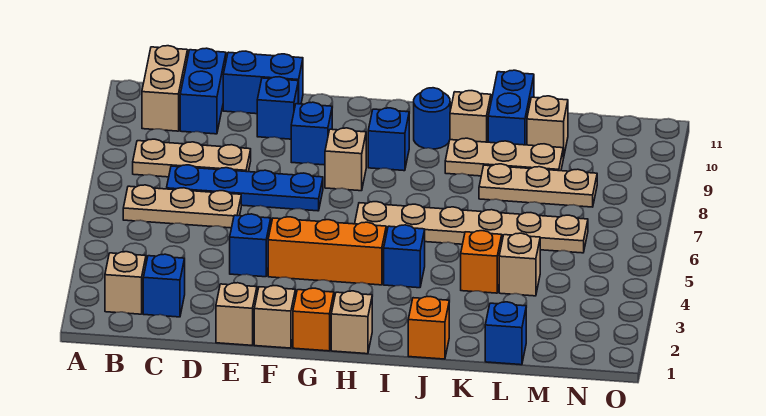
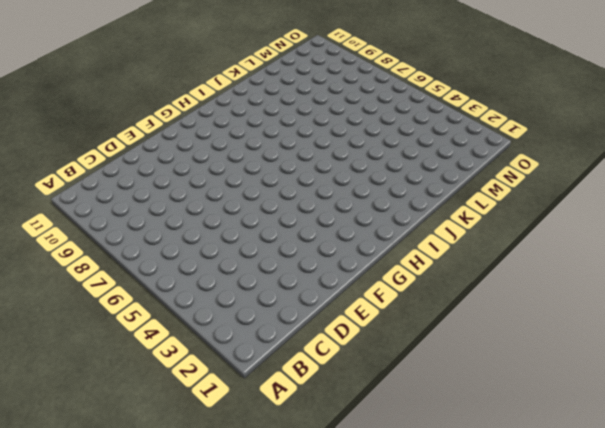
none -> tan 1x1 brick [105,252,146,314]
none -> tan 1x3 plate [123,185,241,228]
none -> tan 1x3 plate [133,139,251,177]
none -> tan 1x2 brick [142,46,188,131]

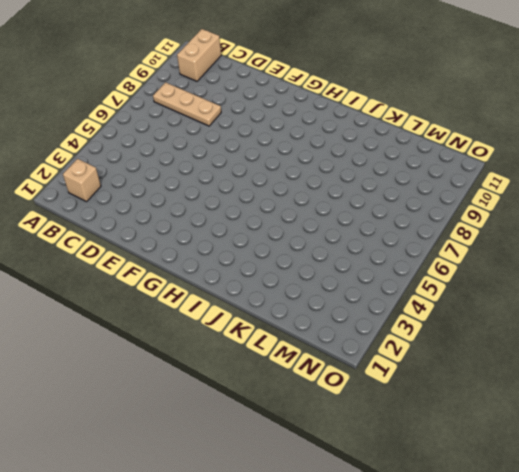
none -> tan 1x3 plate [123,185,241,228]
none -> blue 1x1 brick [143,254,185,317]
none -> blue 1x4 plate [167,165,323,211]
none -> blue 1x2 brick [180,48,226,134]

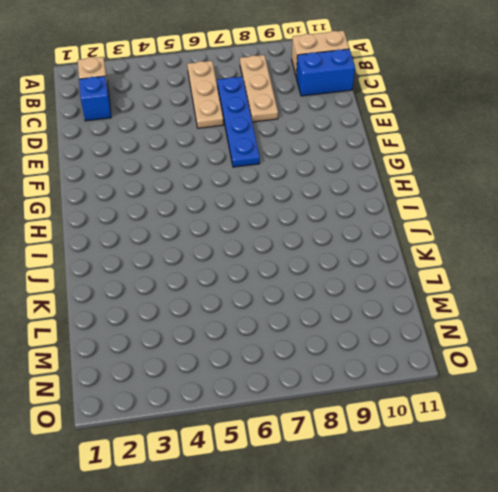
none -> blue 1x2 brick [223,51,303,114]
none -> tan 1x1 brick [216,283,257,345]
none -> blue 1x1 brick [230,214,271,277]
none -> blue 1x1 brick [257,77,298,139]

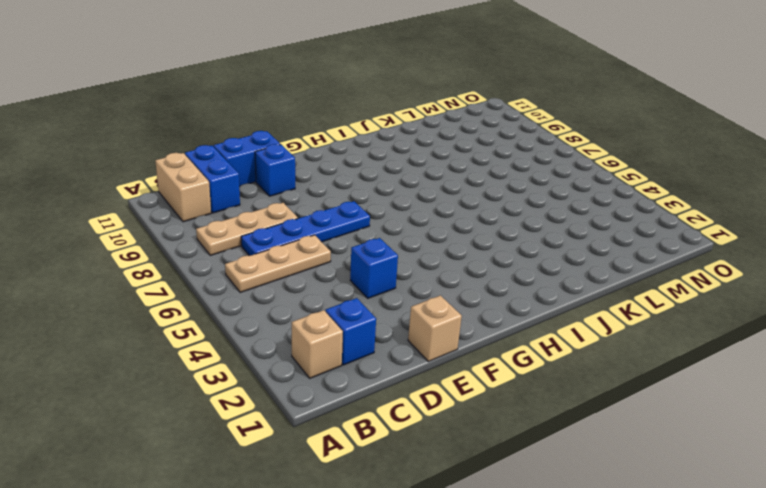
none -> tan 1x1 brick [254,286,295,348]
none -> orange 1x3 brick [268,217,386,285]
none -> blue 1x1 brick [291,102,332,165]
none -> orange 1x1 brick [293,288,334,351]

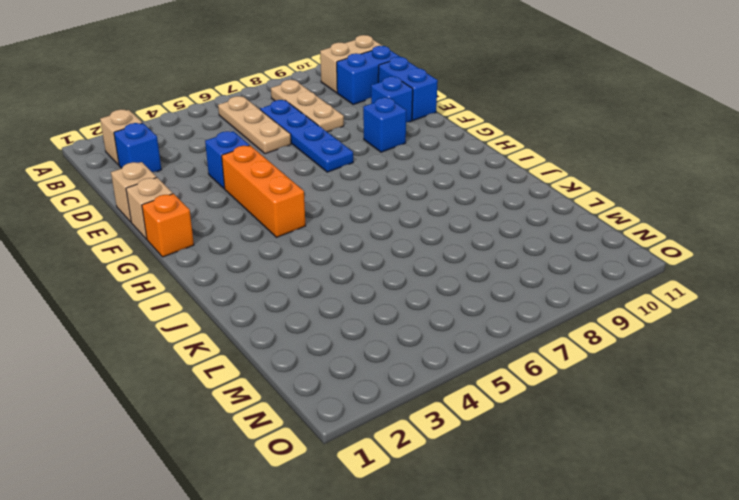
none -> tan 1x1 brick [325,128,366,191]
none -> tan 1x1 brick [331,291,372,354]
none -> tan 1x6 plate [355,202,588,253]
none -> blue 1x1 brick [368,108,409,171]

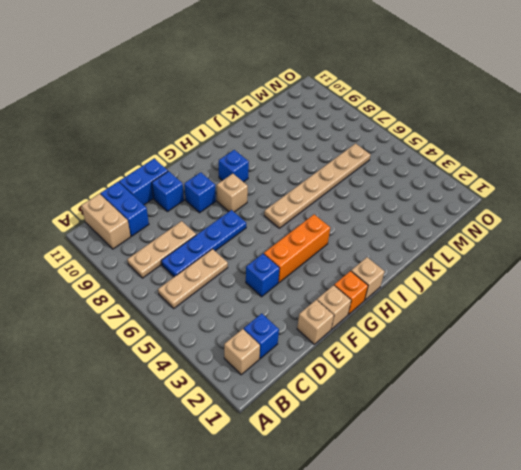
none -> blue 1x1 brick [384,225,425,288]
none -> blue 1x1 round brick [414,88,450,149]
none -> orange 1x1 brick [408,297,449,359]
none -> tan 1x3 plate [445,138,563,176]

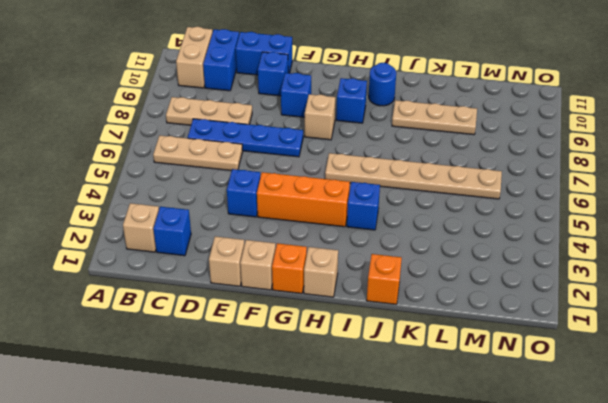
none -> tan 1x1 brick [450,91,491,142]
none -> orange 1x1 brick [461,231,502,293]
none -> tan 1x3 plate [479,164,597,207]
none -> blue 1x2 brick [488,70,534,145]

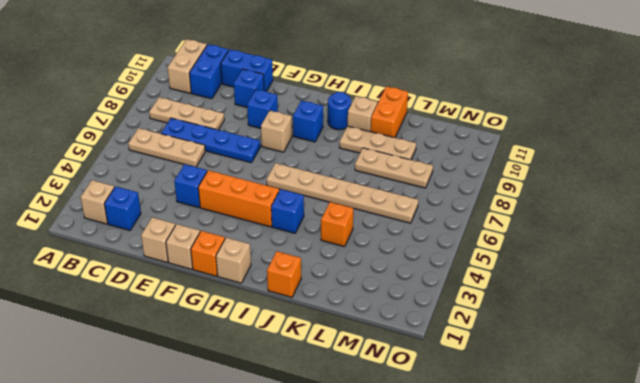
orange 1x2 brick [371,86,408,138] -> blue 1x2 brick [488,70,534,145]
none -> blue 1x1 brick [485,302,526,365]
none -> tan 1x1 brick [499,233,540,296]
none -> tan 1x1 brick [527,96,568,158]

